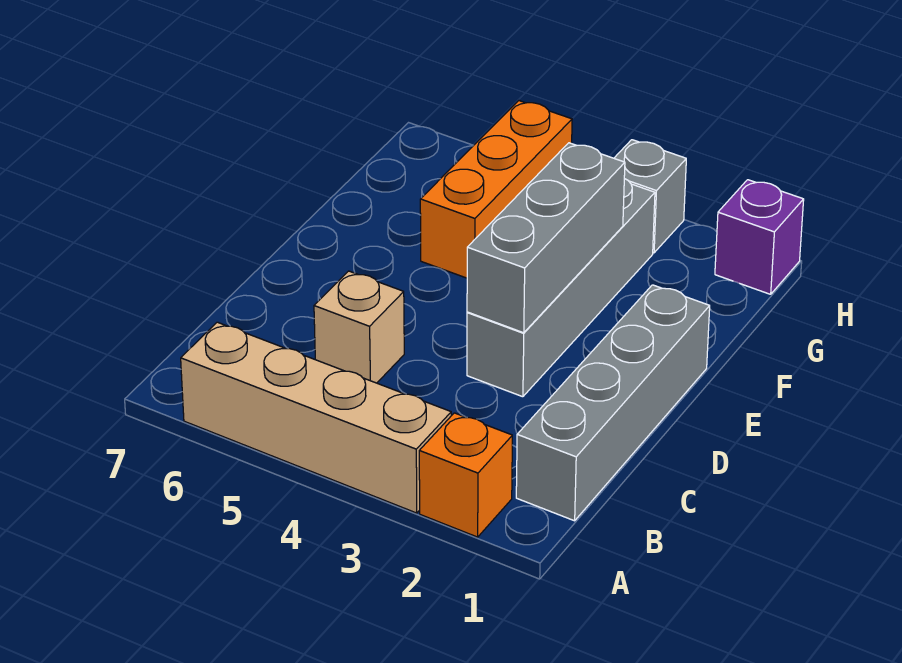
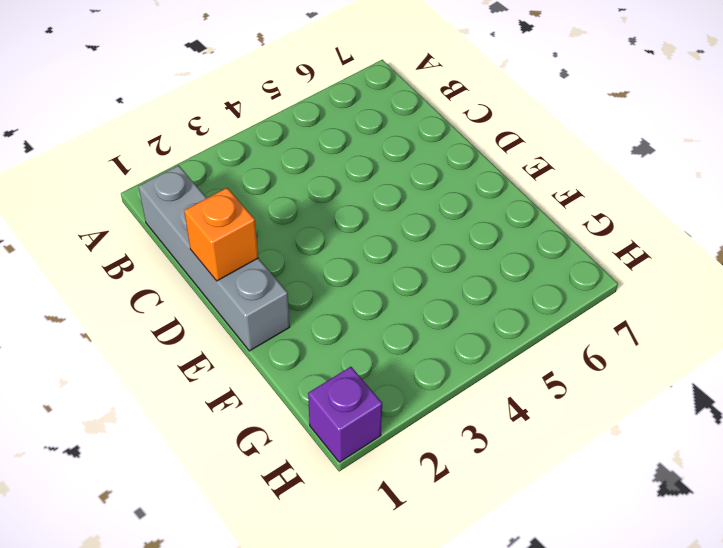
orange 1x1 brick [184,188,258,281] -> orange 1x1 brick moved to [419,413,512,537]
none -> tan 1x4 brick [181,322,451,513]
none -> tan 1x1 brick [314,271,404,383]

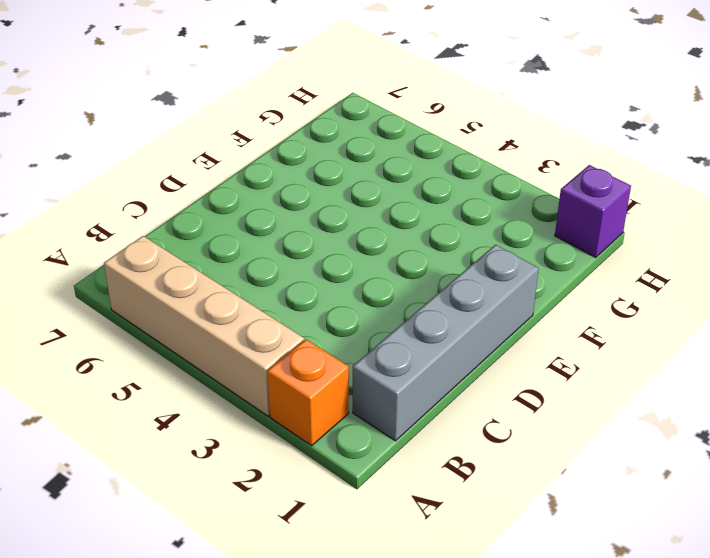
none -> tan 1x1 brick [314,271,404,383]
none -> grey 1x4 brick [467,179,655,397]

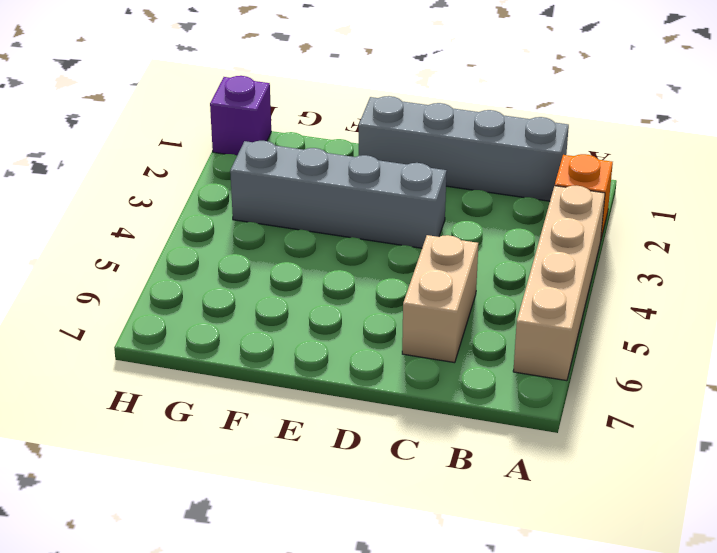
tan 1x2 brick [402,235,478,363] -> tan 1x1 brick [314,271,404,383]
none -> orange 1x3 brick [420,101,572,278]
none -> grey 1x1 brick [614,140,686,253]

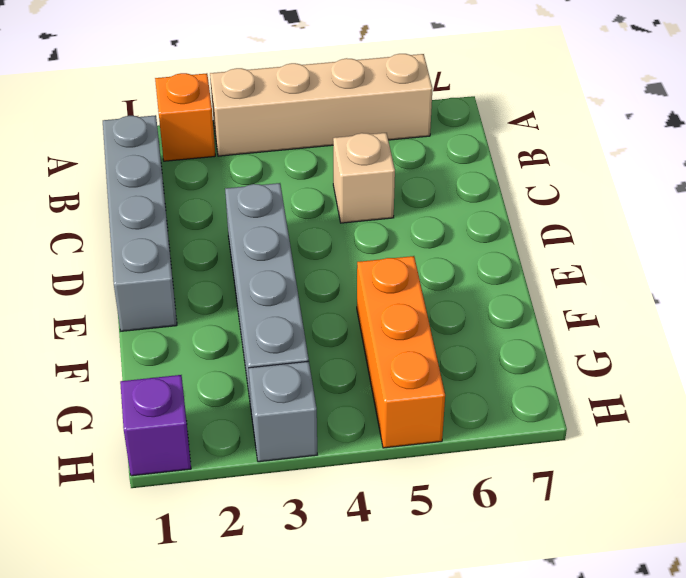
none -> grey 1x3 brick [467,143,625,333]

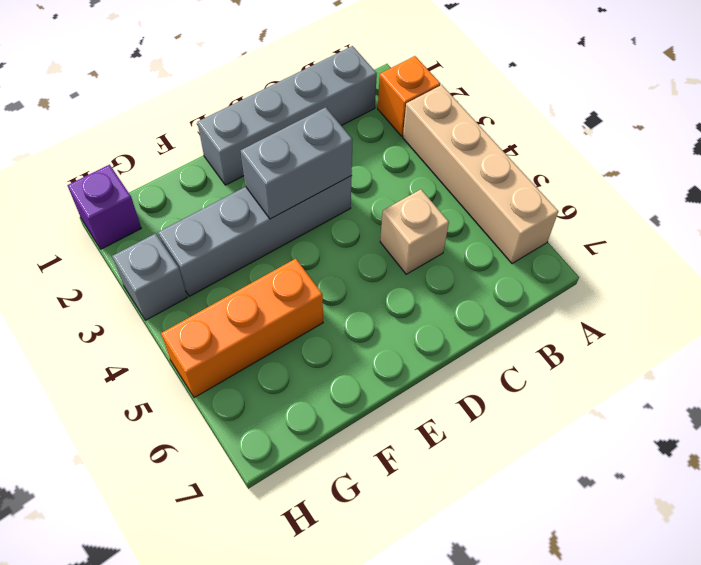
grey 1x2 brick [241,107,353,219] -> grey 1x3 brick [467,143,625,333]

